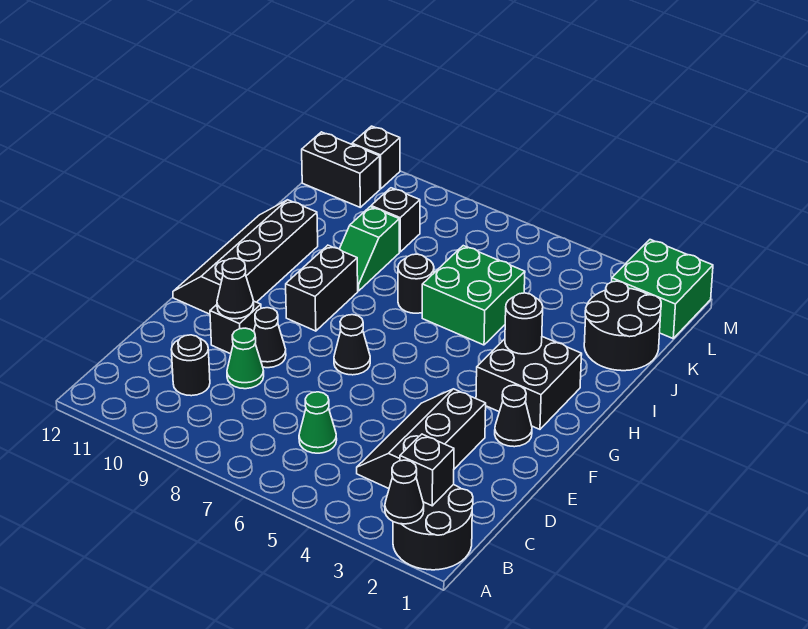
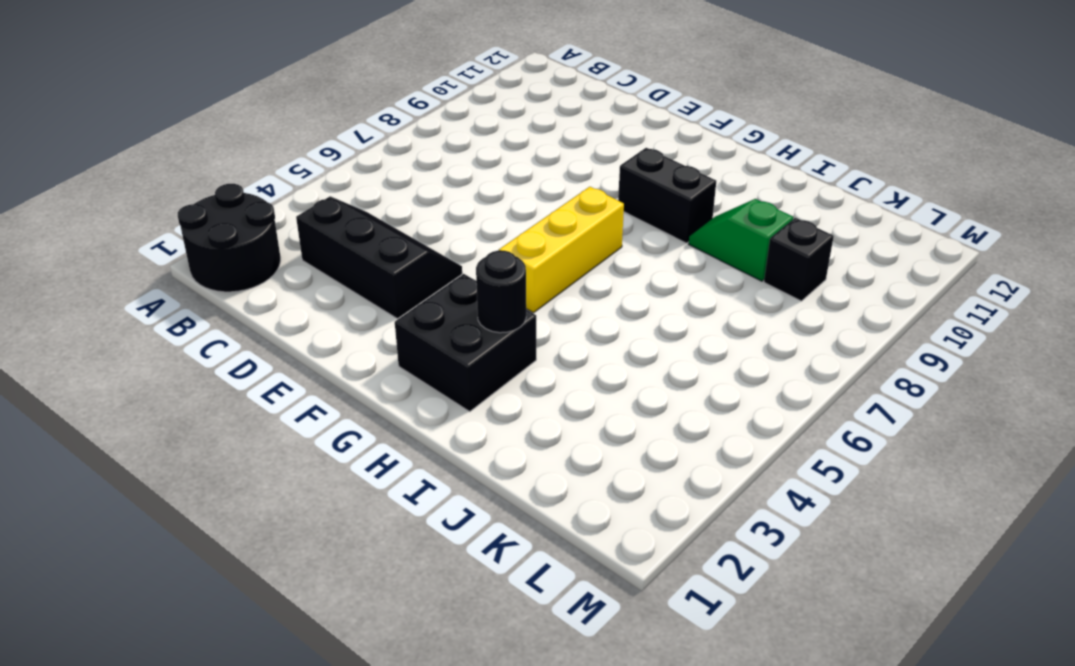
yellow 1x3 brick [499,187,624,313] -> none
none -> green 1x1 cone [299,392,337,453]
none -> black 1x1 round brick [171,335,210,396]
none -> green 1x1 cone [227,328,264,389]

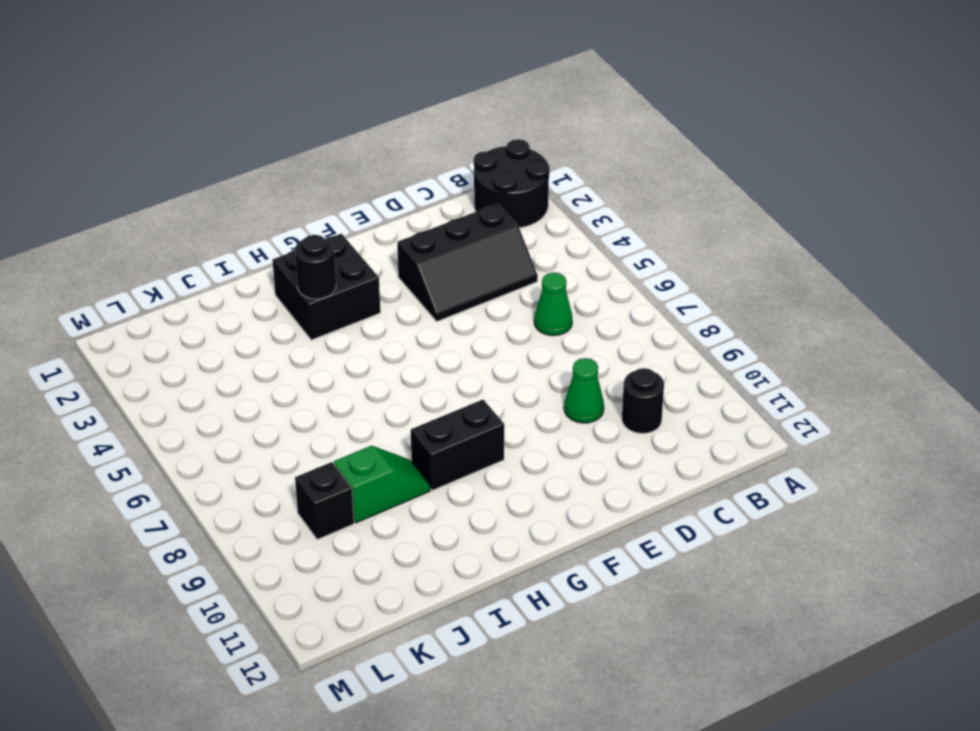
none -> black 1x1 cone [254,308,286,368]
none -> black 1x1 brick [210,301,261,354]
none -> black 1x1 cone [495,385,532,447]

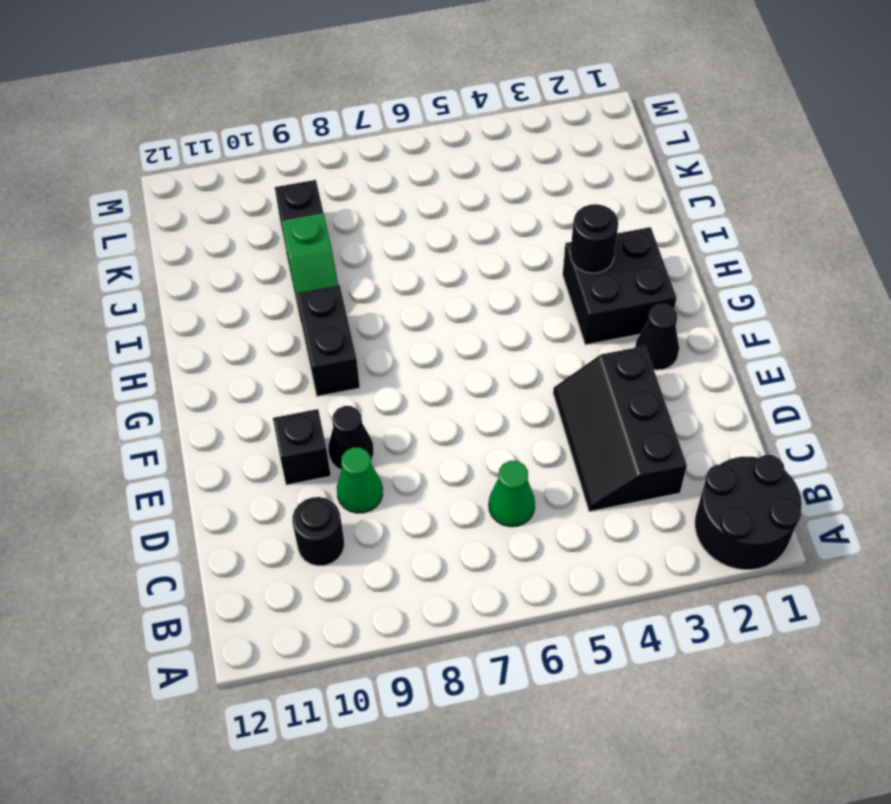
none -> black 1x1 cone [334,315,370,375]
none -> black 2x4 slope [173,200,318,314]
none -> green 2x2 brick [422,246,525,345]

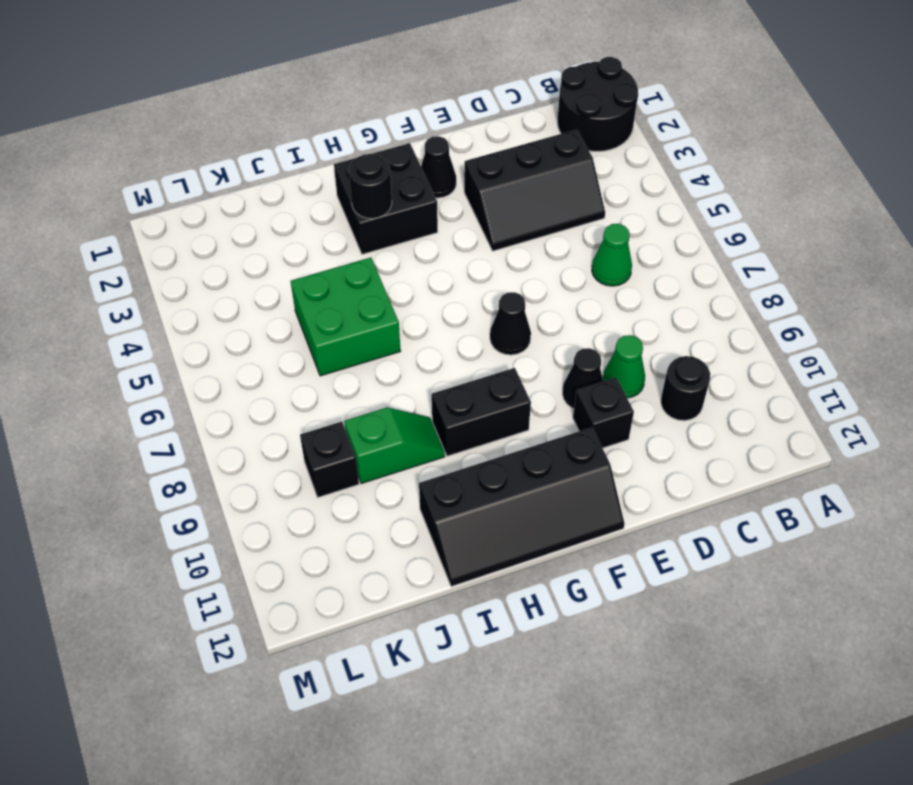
none -> black 1x1 round brick [398,254,434,313]
none -> black 2x2 round brick [584,281,661,371]
none -> green 2x2 brick [612,240,713,338]

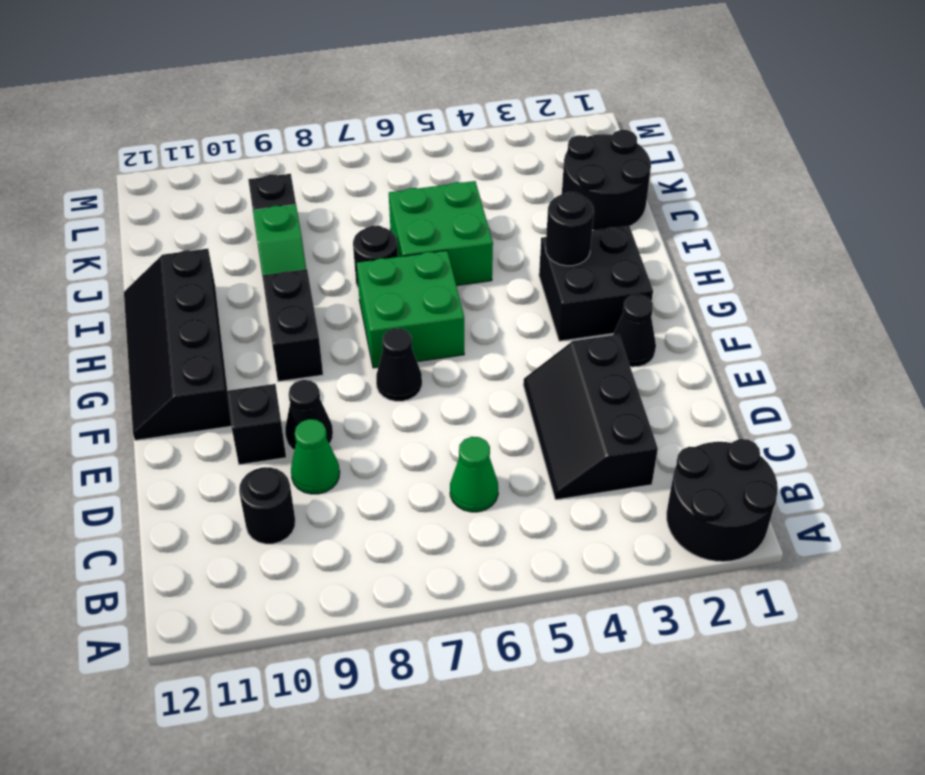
green 2x2 brick [357,250,464,368] -> green 2x2 brick moved to [612,240,713,338]
none -> black 1x2 brick [302,132,380,207]
none -> black 1x1 brick [352,126,400,189]
none -> black 1x1 cone [385,460,424,524]

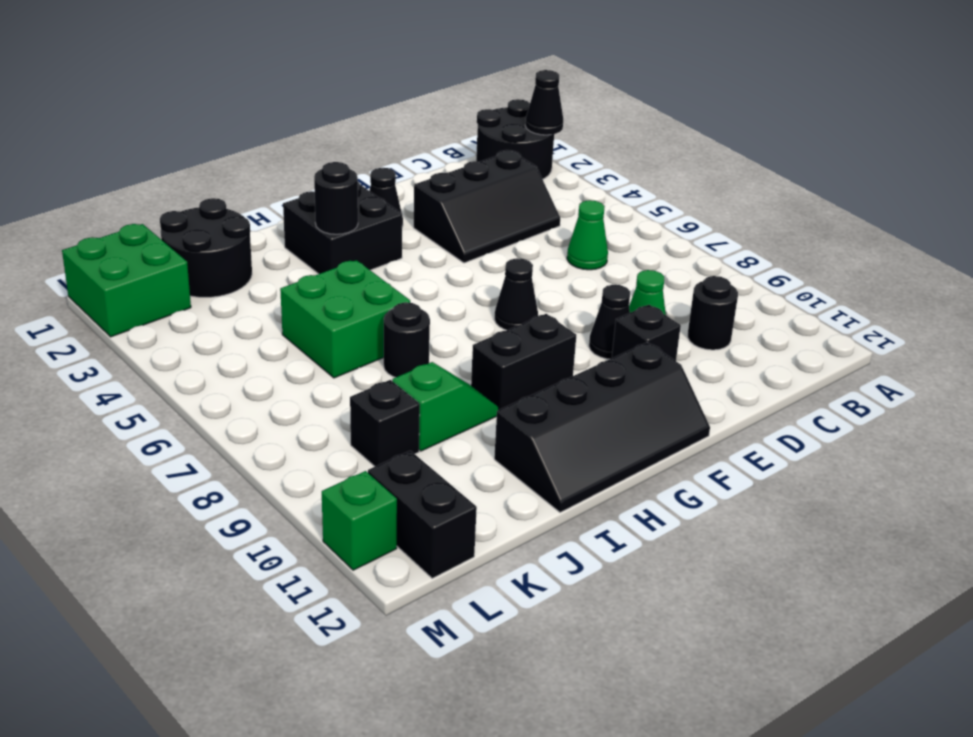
green 1x1 brick [322,471,397,570] -> black 1x1 brick [352,126,400,189]
none -> black 1x1 brick [400,434,454,506]
none -> black 1x1 cone [217,258,254,319]

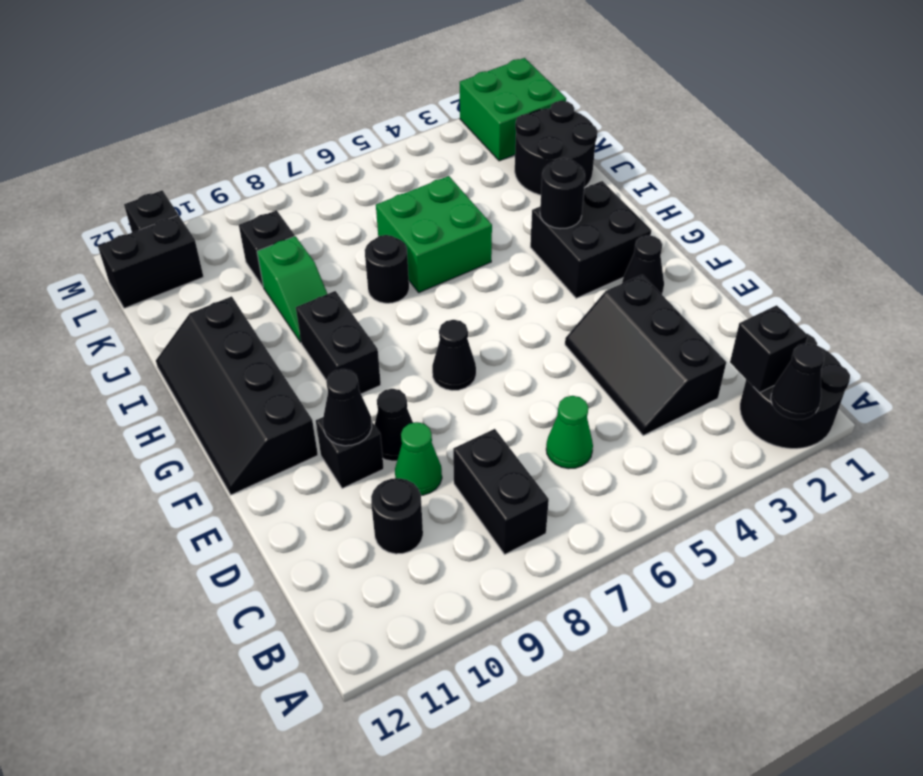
black 1x2 brick [453,429,549,554] -> none

